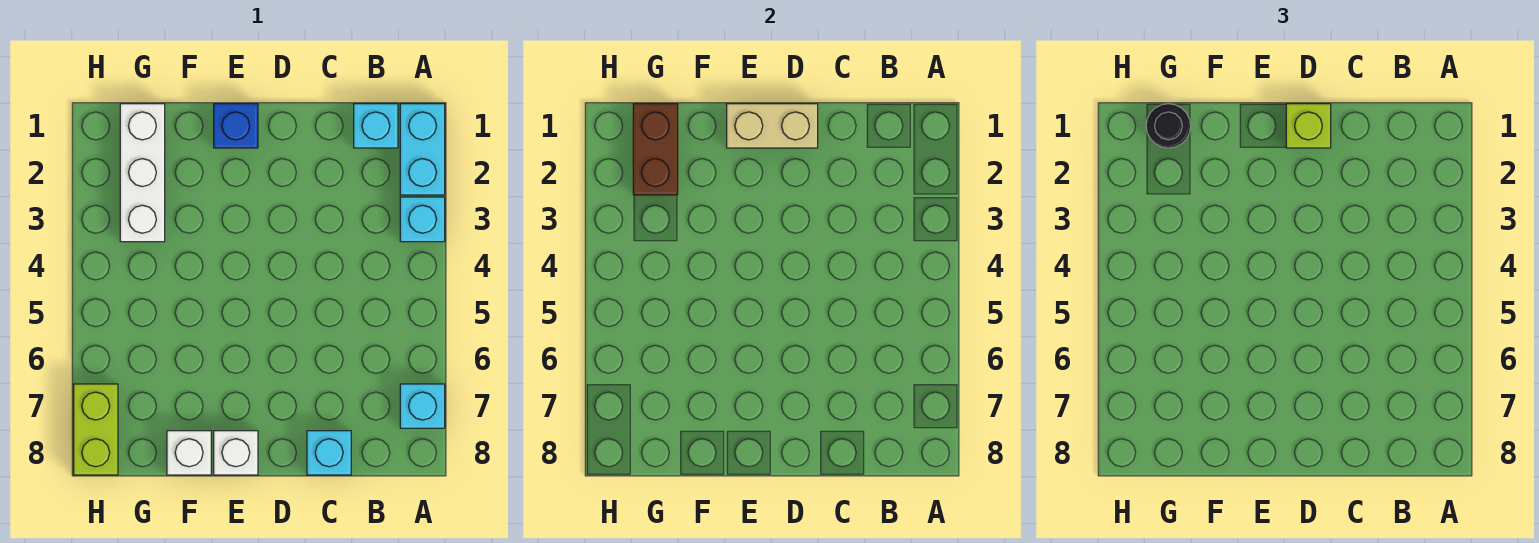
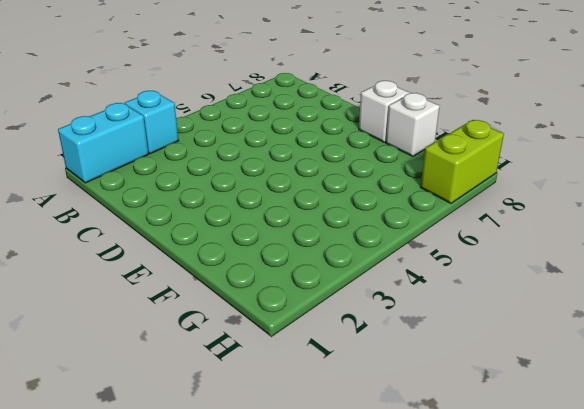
none -> cyan 1x1 brick [400,384,445,428]
none -> cyan 1x1 brick [354,104,398,148]
none -> cyan 1x1 brick [307,431,351,475]

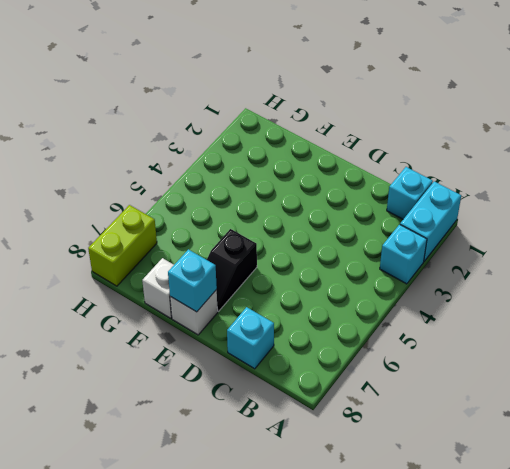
black 1x2 slope [207,229,257,311] -> none
cyan 1x1 brick [168,249,217,312] -> cyan 1x1 brick moved to [400,384,445,428]
none -> blue 1x1 brick [214,104,258,148]
none -> white 1x3 brick [120,104,165,242]
none -> tan 1x2 brick [727,104,818,148]

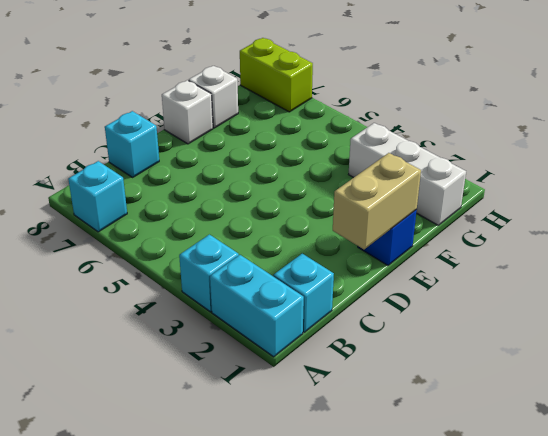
none -> brown 1x2 brick [633,104,678,195]
none -> lime 1x1 brick [1286,104,1331,148]
none -> black 1x1 round brick [1146,104,1191,148]

